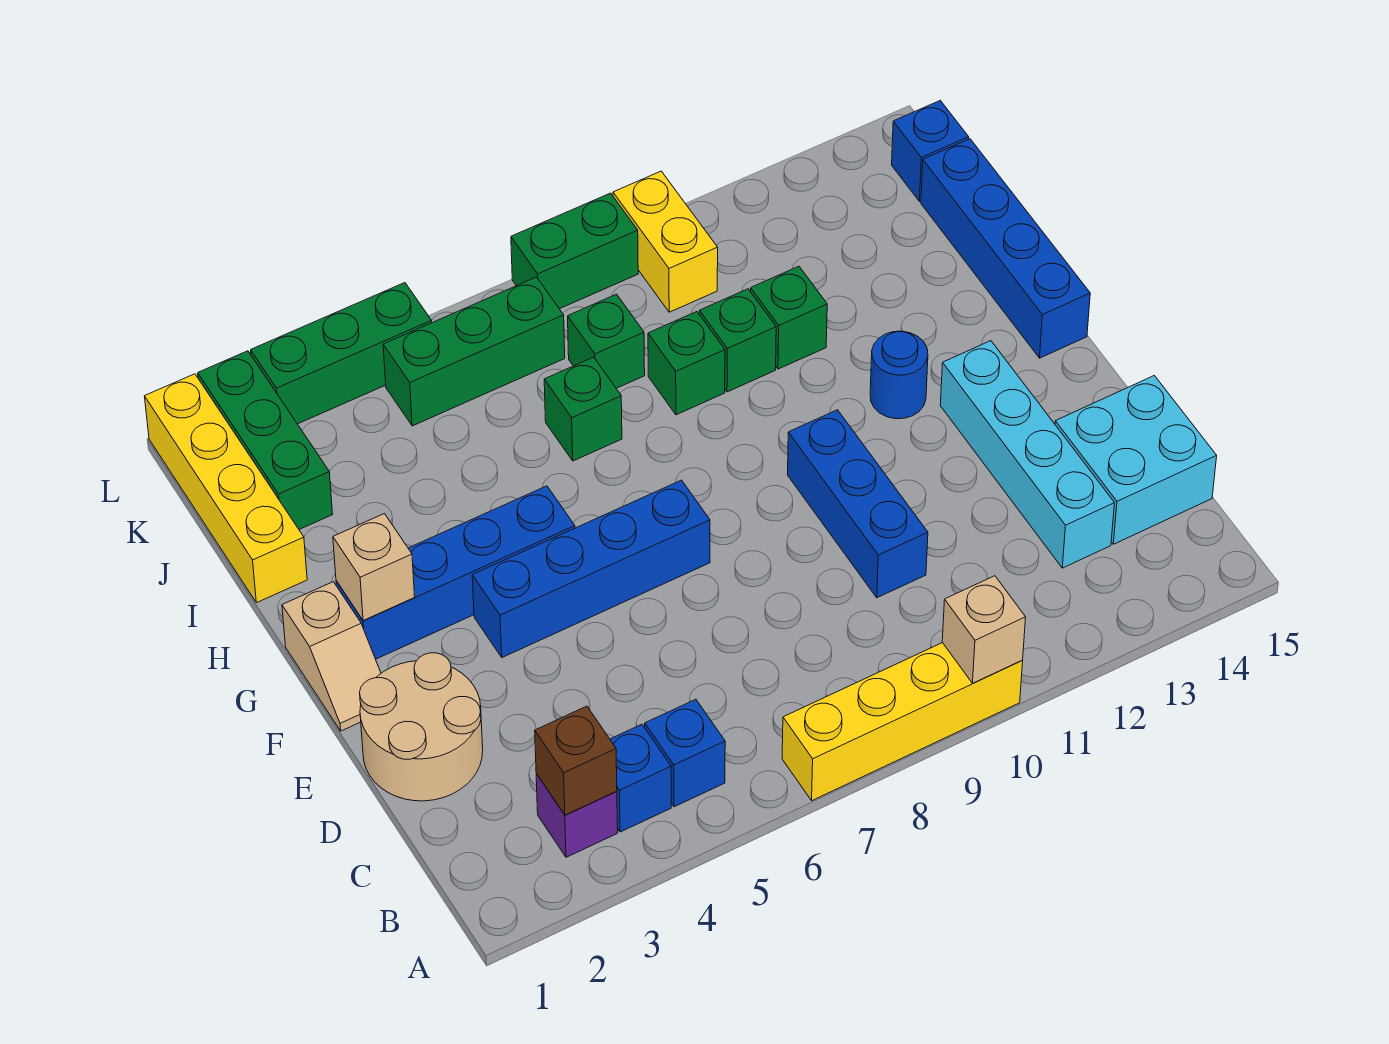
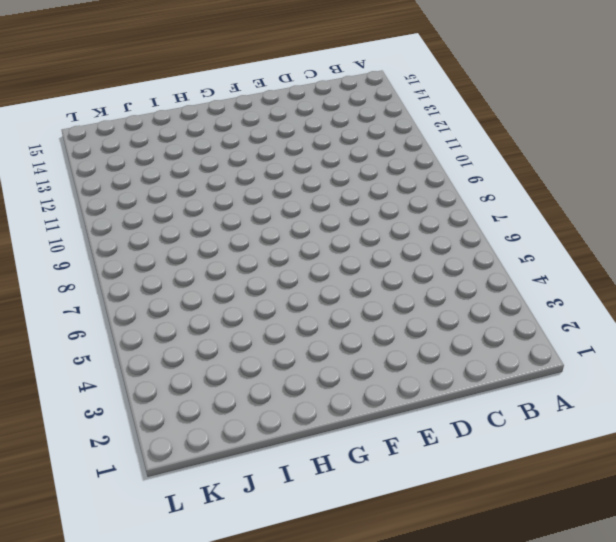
none -> yellow 1x4 brick [782,643,1023,801]
none -> purple 1x1 brick [536,774,618,857]
none -> blue 1x1 brick [610,724,671,832]

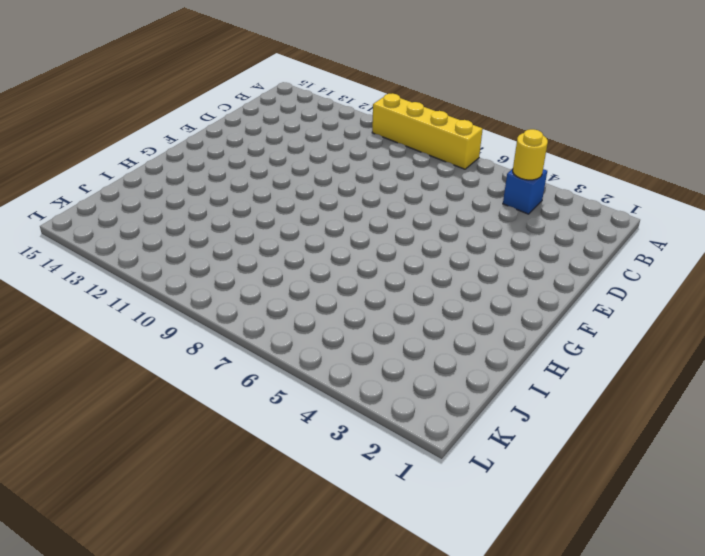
yellow 1x1 round brick [513,129,548,180] -> none
none -> purple 1x1 brick [536,774,618,857]
none -> blue 1x1 brick [645,699,725,807]
none -> cyan 1x4 brick [940,341,1114,568]

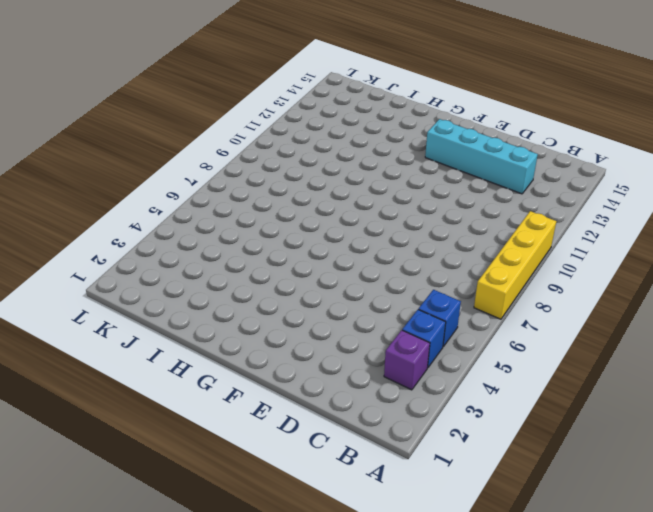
none -> cyan 2x2 brick [1055,376,1217,544]
none -> tan 2x2 round brick [360,653,483,801]
none -> blue 1x3 brick [788,410,928,598]

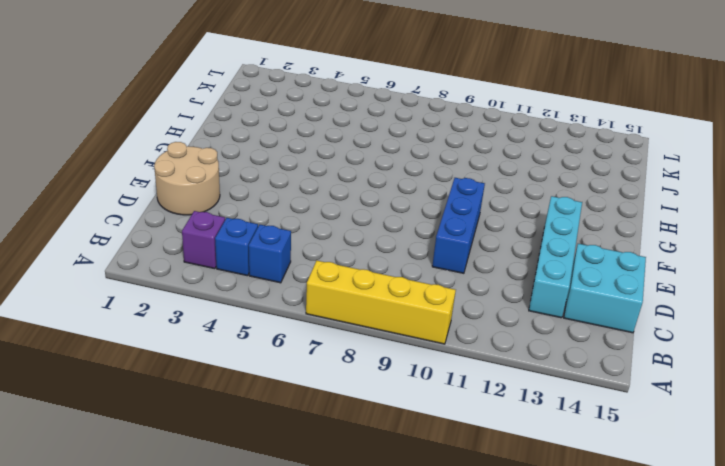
none -> tan 1x2 slope [282,582,381,731]
none -> blue 1x4 brick [472,480,710,657]
none -> blue 1x4 brick [336,486,575,659]

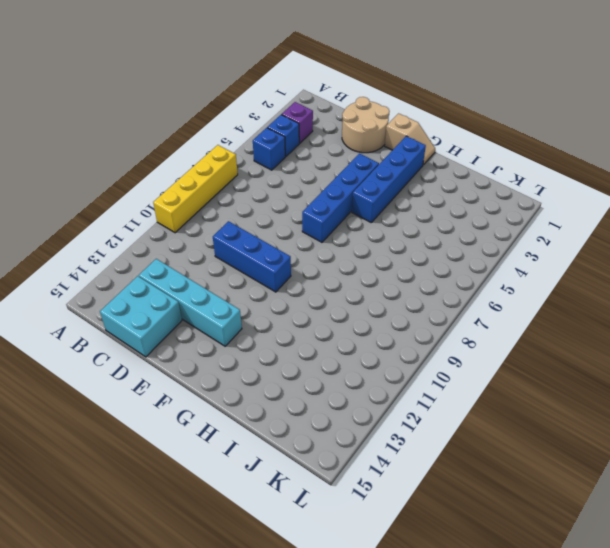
tan 1x2 slope [385,113,435,165] -> tan 1x2 slope turned to [282,582,381,731]
none -> blue 1x1 round brick [870,331,928,419]
none -> blue 1x4 brick [921,139,1090,358]
none -> yellow 1x4 brick [144,374,307,603]

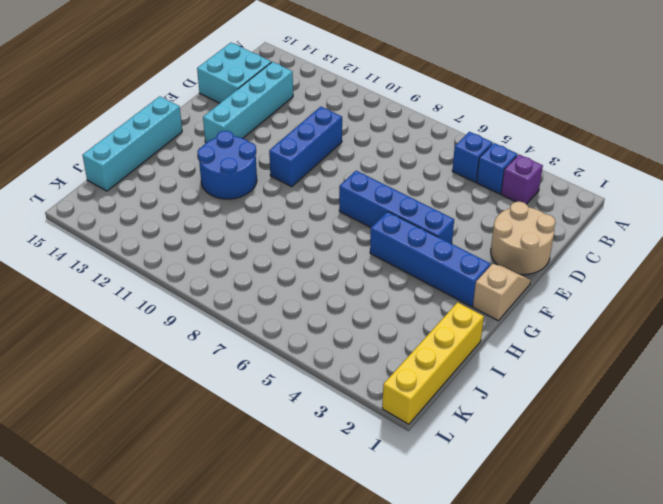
blue 2x2 round brick [198,131,257,199] -> blue 1x1 round brick [870,331,928,419]
cyan 1x4 brick [83,96,182,191] -> blue 1x4 brick [921,139,1090,358]
none -> yellow 1x4 brick [782,643,1023,801]
none -> green 1x1 brick [544,357,622,461]
none -> green 1x1 brick [648,312,725,415]

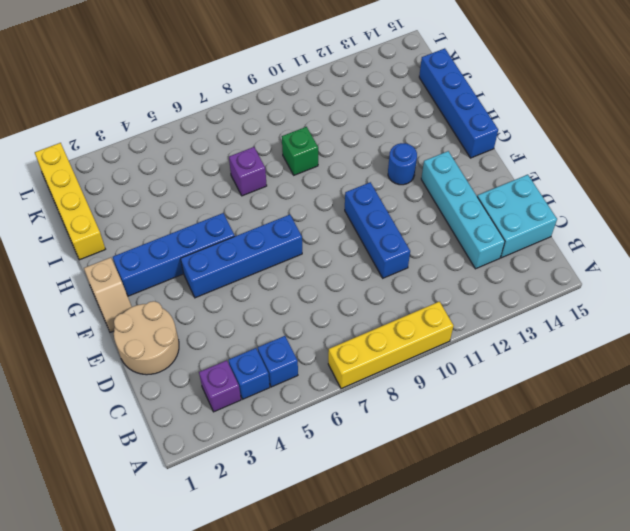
purple 1x1 brick [229,147,267,196] -> green 1x1 brick [544,357,622,461]
none -> green 1x1 brick [699,289,776,392]
none -> green 1x1 brick [751,266,827,369]
none -> green 1x3 brick [198,351,333,529]

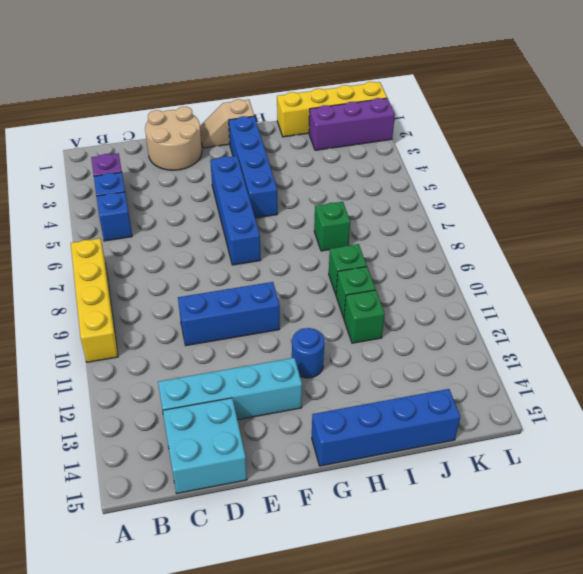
purple 1x3 brick [309,98,395,150] -> green 1x3 brick [198,351,333,529]
none -> green 1x1 brick [568,294,645,388]
none -> green 1x3 brick [383,277,565,426]
none -> yellow 1x2 brick [613,171,718,312]

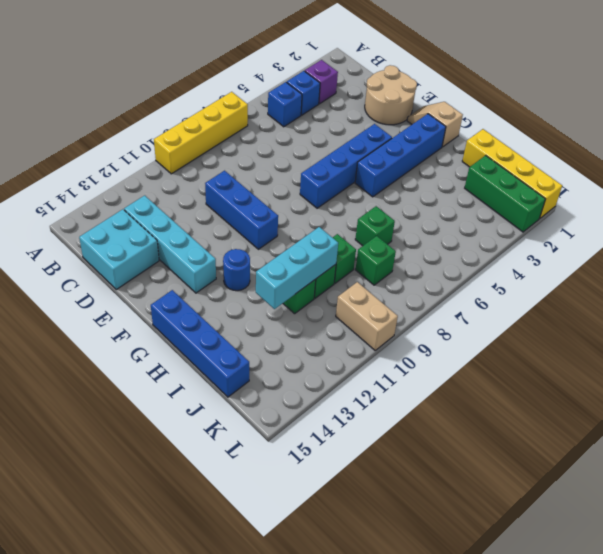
cyan 1x3 brick [256,227,338,309] -> none
tan 1x2 brick [336,282,398,350] -> yellow 1x2 brick [613,171,718,312]
none -> green 1x3 brick [383,277,565,426]
none -> blue 1x1 brick [892,101,969,201]
none -> green 1x3 brick [251,283,432,424]

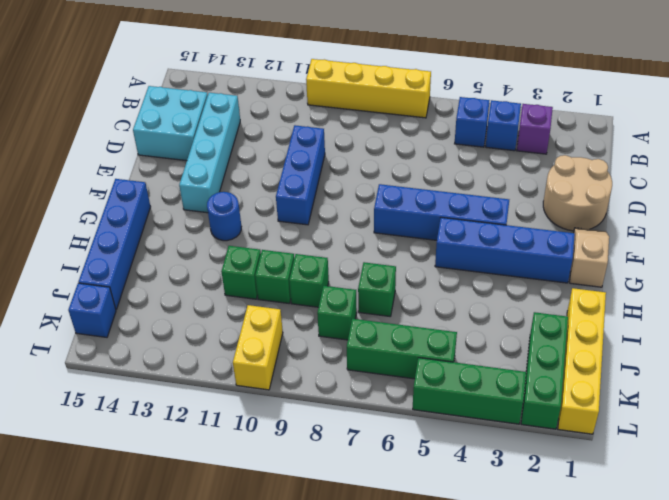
none -> green 1x2 brick [511,193,638,309]
none -> tan 1x1 brick [942,576,1026,683]
none -> brown 1x1 brick [535,706,617,815]

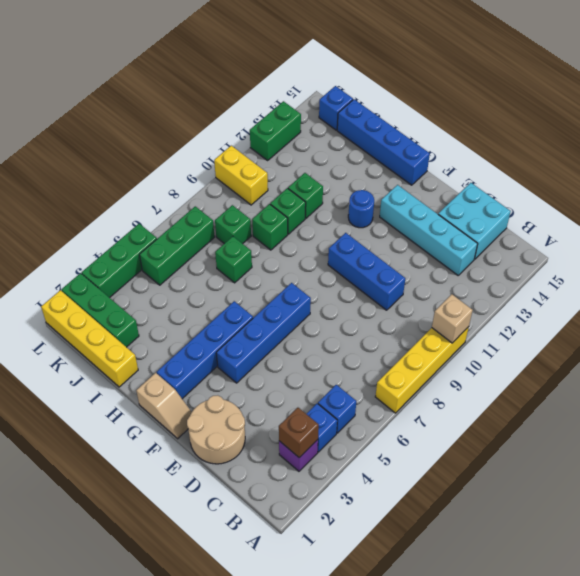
green 1x2 brick [250,101,301,160] -> green 1x2 brick moved to [511,193,638,309]
none -> tan 1x1 brick [333,514,415,621]

